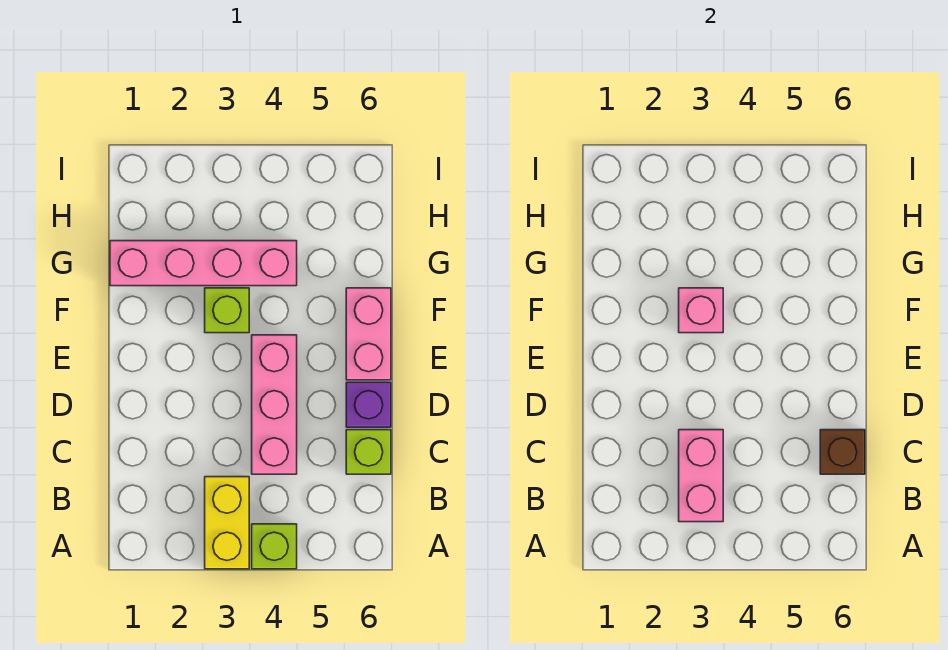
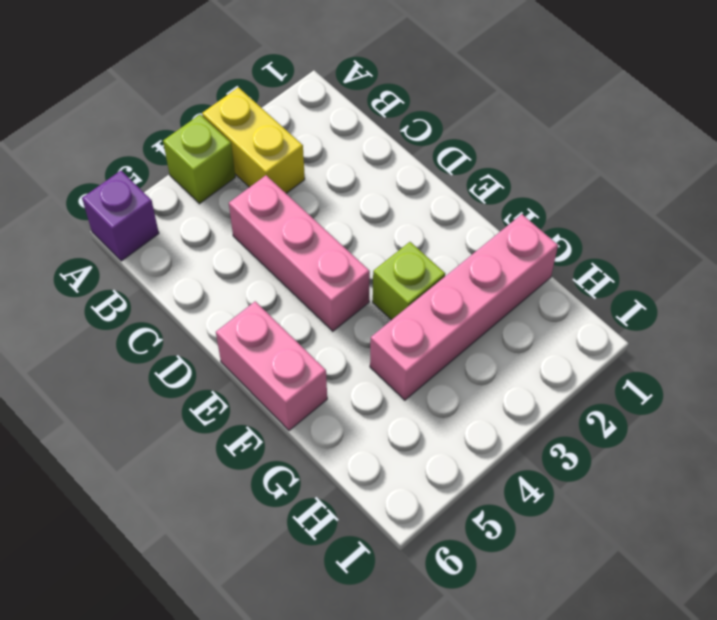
purple 1x1 brick [82,171,159,261] -> purple 1x1 brick moved to [346,382,391,427]
none -> lime 1x1 brick [346,430,391,474]
none -> pink 1x2 brick [679,430,723,522]

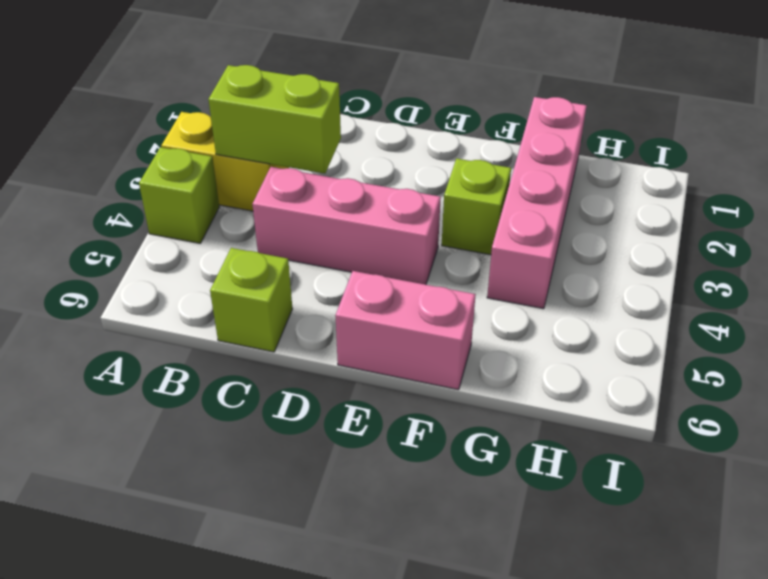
lime 1x2 brick [208,65,341,174] -> pink 1x2 brick [679,430,723,522]
none -> purple 1x1 brick [346,382,391,427]
none -> brown 1x1 brick [820,430,865,474]

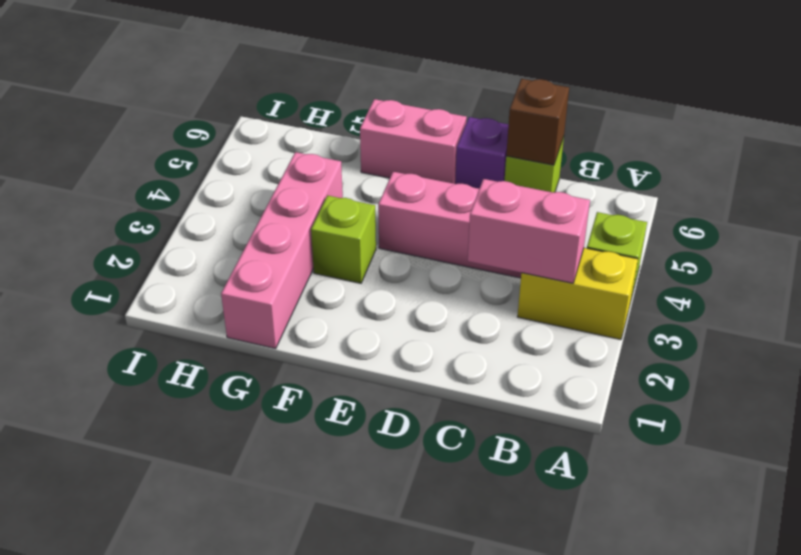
none -> pink 1x1 brick [679,288,723,333]

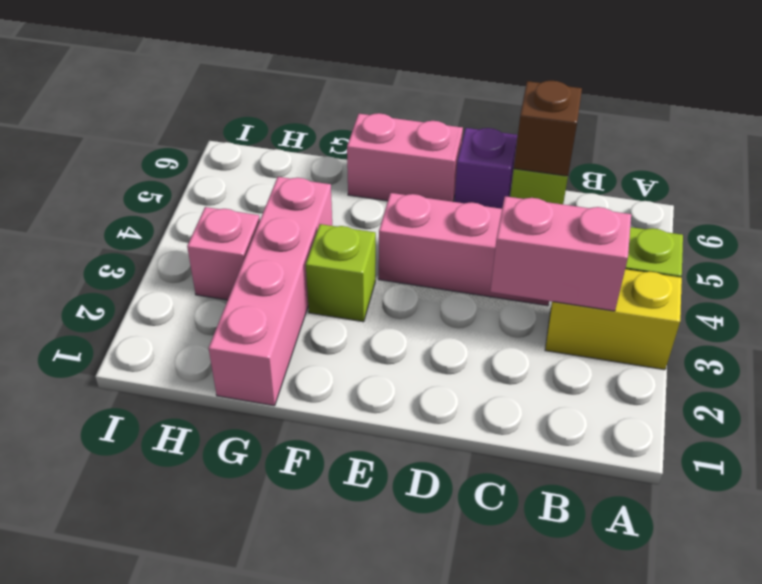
pink 1x1 brick [187,207,260,300] -> pink 1x1 brick moved to [679,288,723,333]

